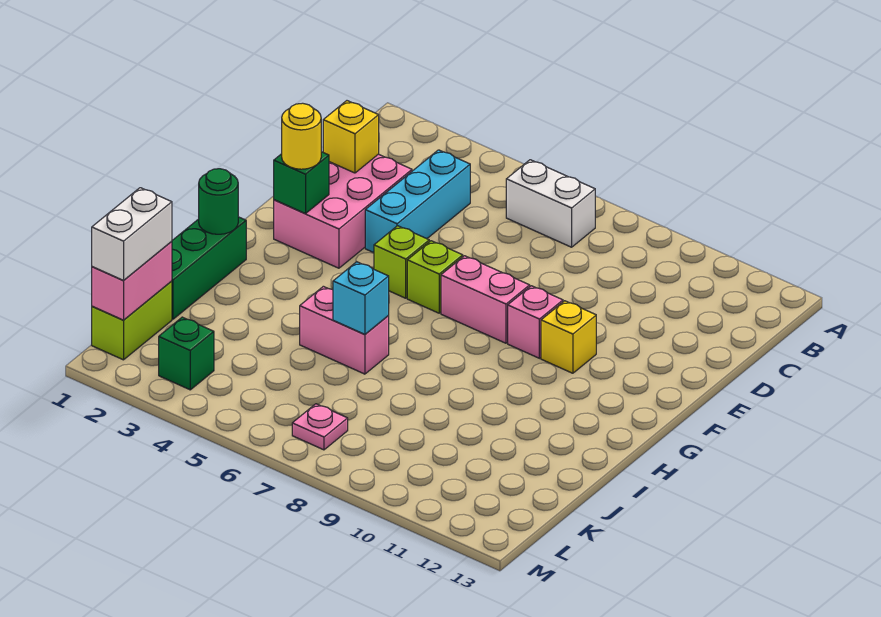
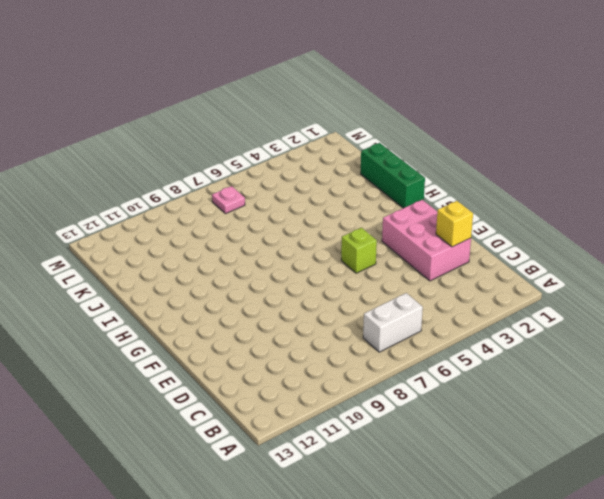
none -> cyan 1x3 brick [365,150,470,253]
none -> lime 1x1 brick [407,241,463,313]
none -> pink 1x2 brick [441,256,530,343]

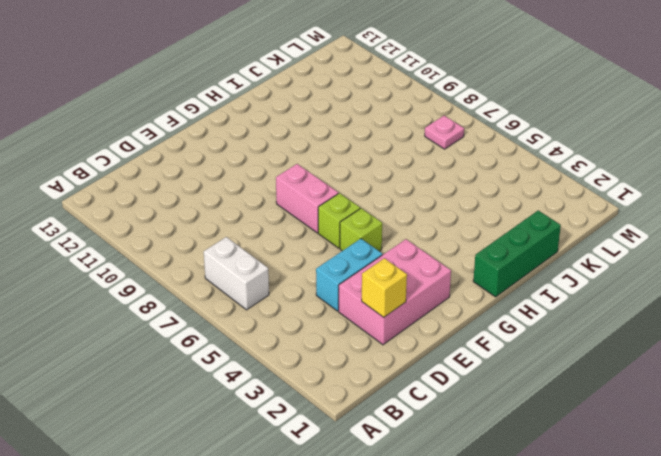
cyan 1x2 brick [316,239,382,311] -> cyan 1x3 brick [365,150,470,253]
none -> pink 1x1 brick [508,286,563,358]
none -> yellow 1x1 brick [541,301,596,373]
none -> pink 1x2 brick [300,286,389,374]

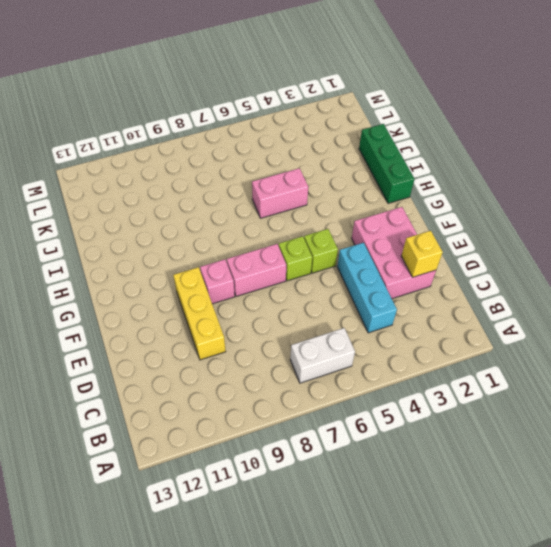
yellow 1x3 brick [173,267,226,360] -> yellow 1x1 brick [541,301,596,373]
none -> lime 1x2 brick [92,281,172,360]
none -> green 1x1 brick [159,317,214,390]
none -> pink 1x1 plate [292,404,348,450]

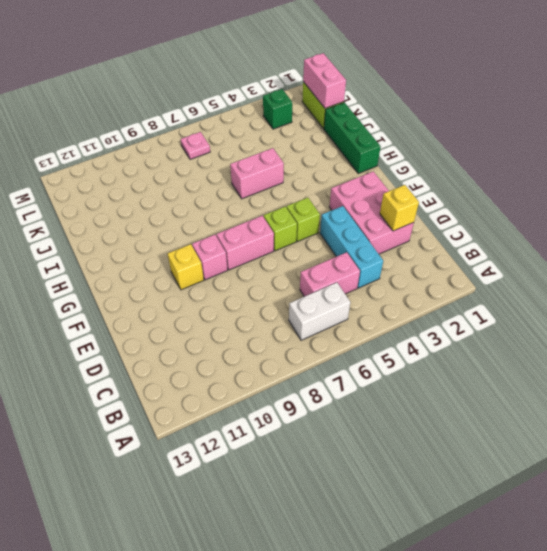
pink 1x2 brick [300,252,360,297] -> none
none -> green 1x1 brick [274,152,329,214]
none -> green 1x1 round brick [199,169,238,234]
none -> cyan 1x1 brick [333,262,389,335]

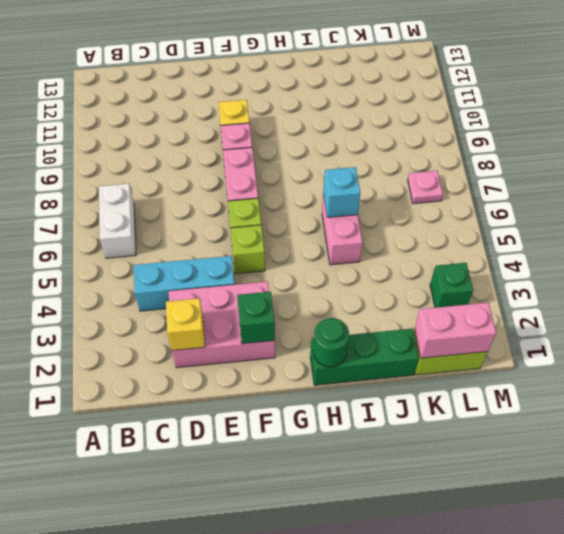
none -> yellow 1x1 round brick [282,103,321,169]
none -> white 1x2 brick [92,188,172,281]

